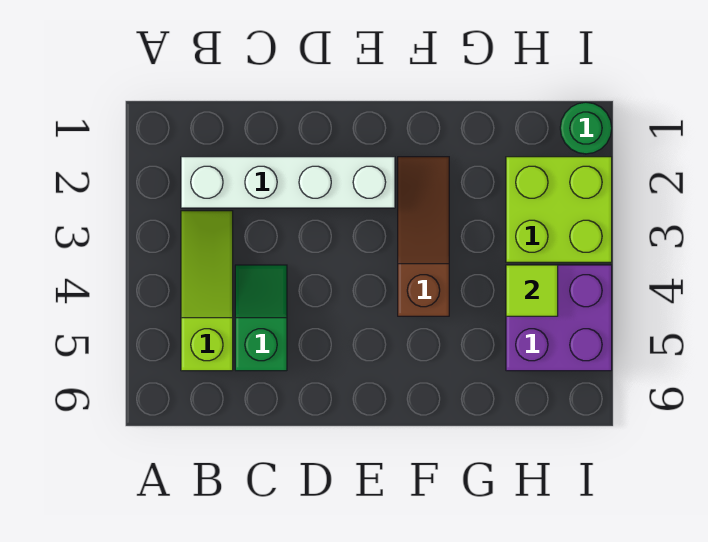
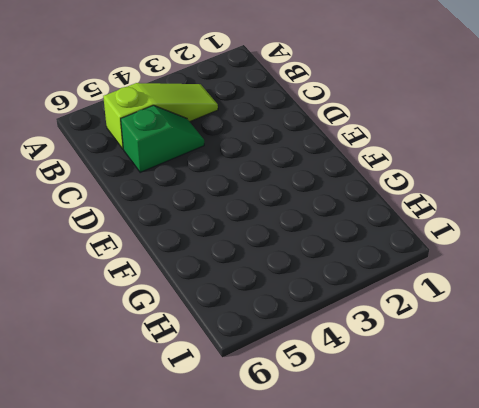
none -> white 1x4 brick [181,157,395,208]
none -> brown 1x3 slope [398,157,449,316]

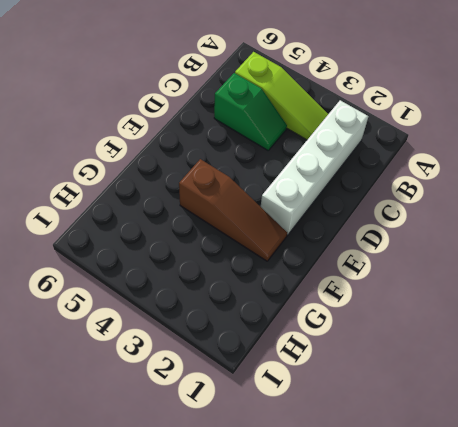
none -> lime 2x2 brick [506,157,612,262]
none -> purple 2x2 brick [506,265,612,371]

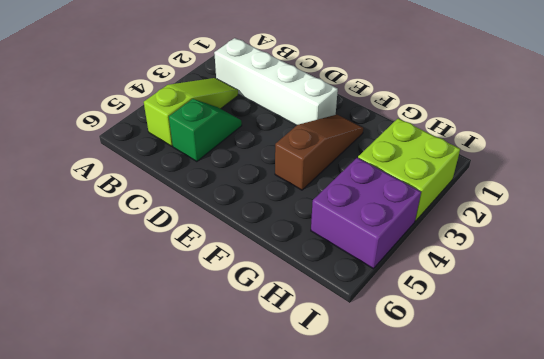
none -> green 1x1 round brick [560,102,612,154]
none -> lime 1x1 tile [506,265,558,316]

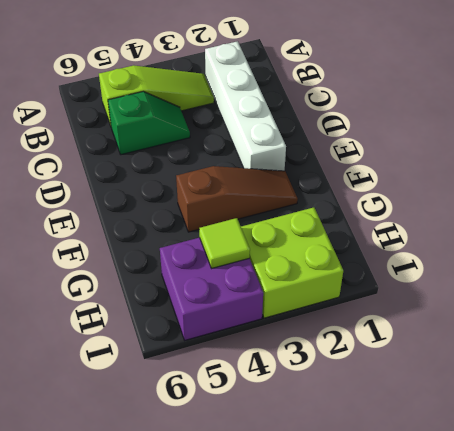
none -> green 1x1 round brick [560,102,612,154]

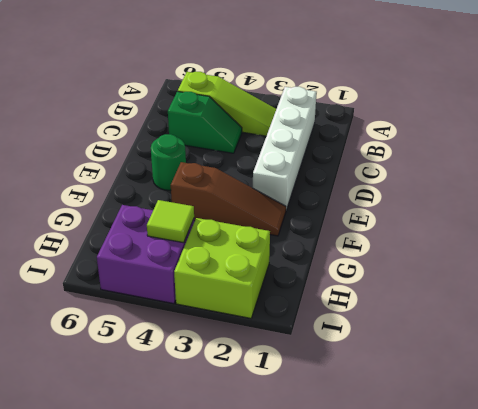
green 1x1 round brick [151,134,186,190] -> green 1x1 round brick moved to [560,102,612,154]

